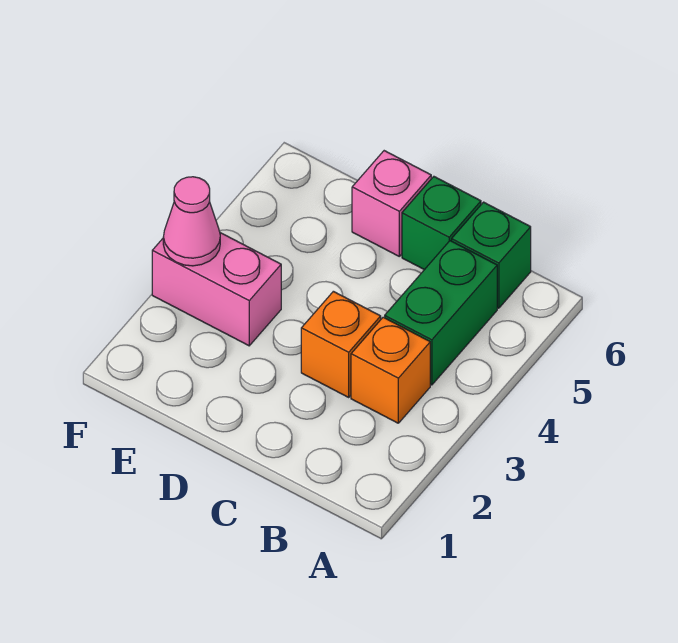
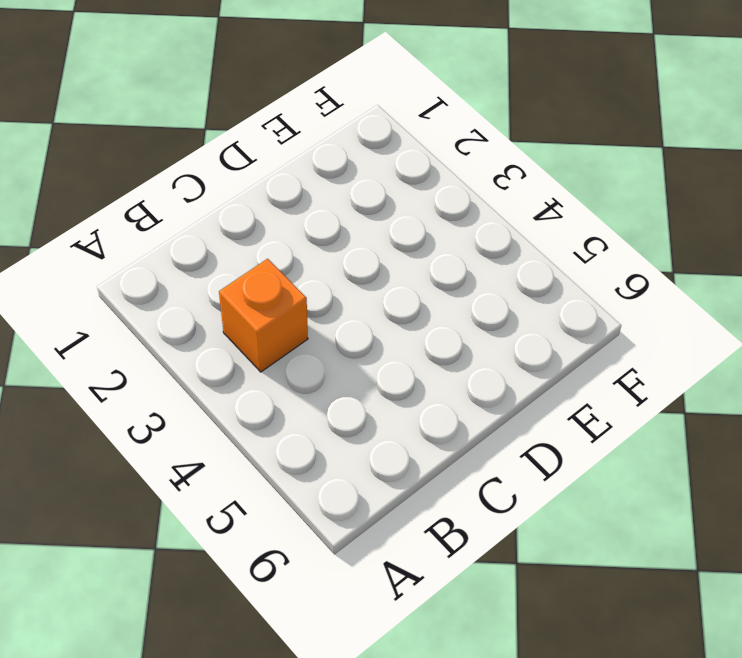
none -> green 1x2 brick [385,241,497,385]
none -> green 1x1 brick [452,202,531,308]

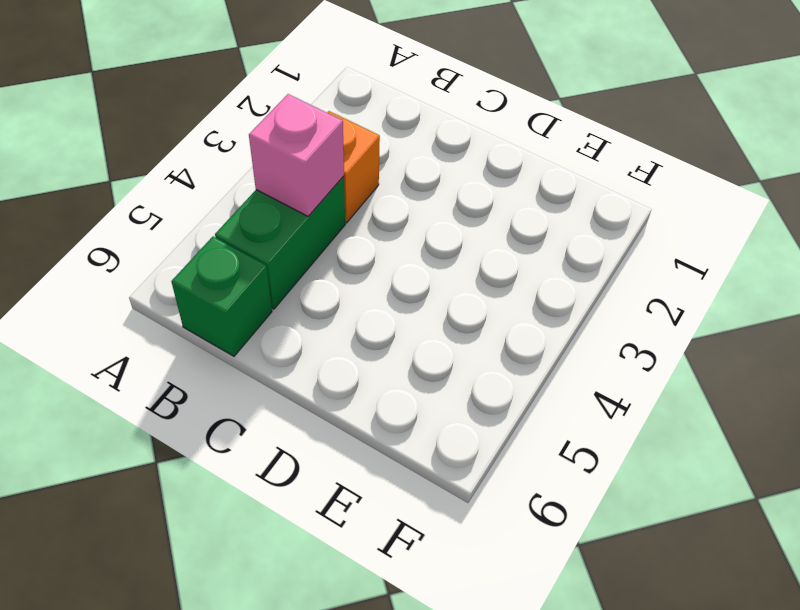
pink 1x1 brick [249,94,344,216] -> pink 1x1 brick moved to [352,151,431,256]
none -> orange 1x1 brick [301,291,381,397]
none -> green 1x1 brick [402,177,481,270]

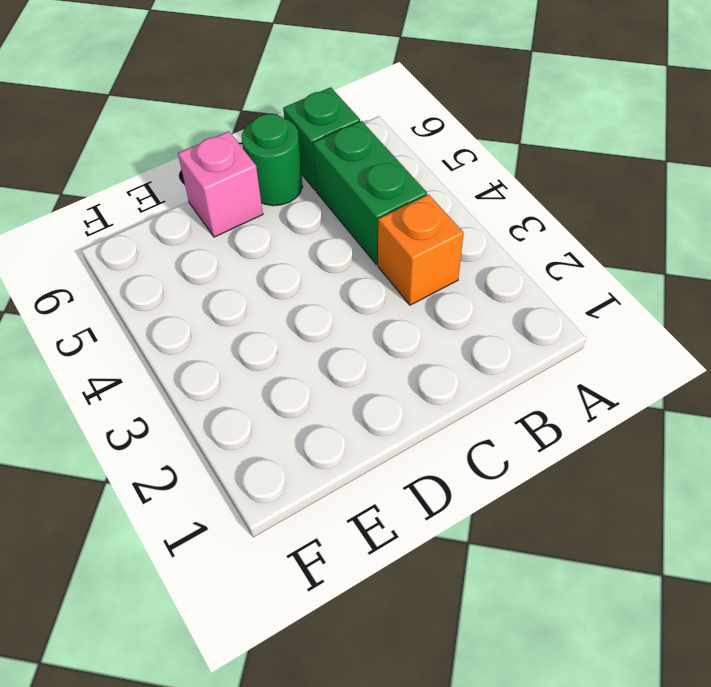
green 1x1 round brick [242,114,303,206] -> green 1x1 brick [402,177,481,270]
none -> orange 1x1 brick [301,291,381,397]
none -> pink 1x2 brick [152,233,281,346]

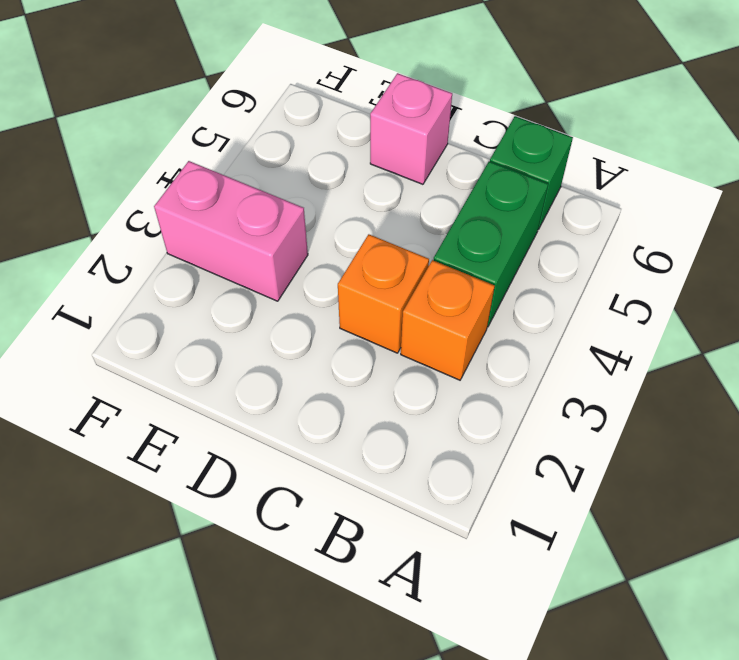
none -> green 1x1 brick [402,177,481,270]
none -> pink 1x1 cone [163,177,220,266]

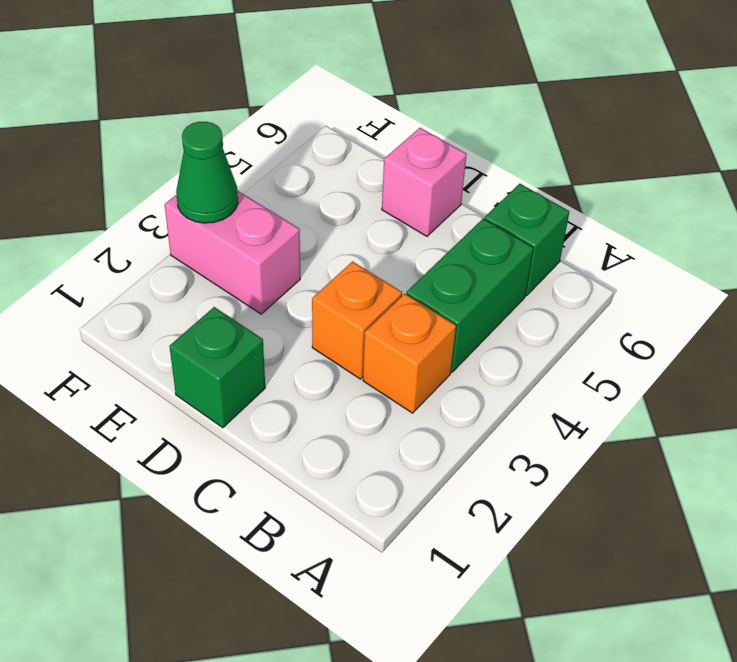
green 1x1 brick [169,307,265,428] -> green 1x1 brick moved to [402,177,481,270]
green 1x1 cone [176,122,238,223] -> pink 1x1 cone [163,177,220,266]

